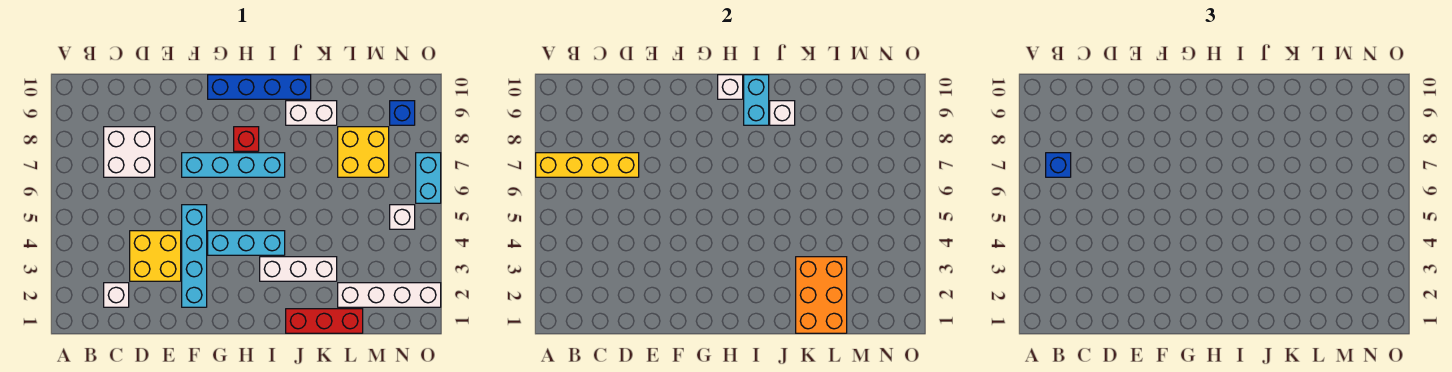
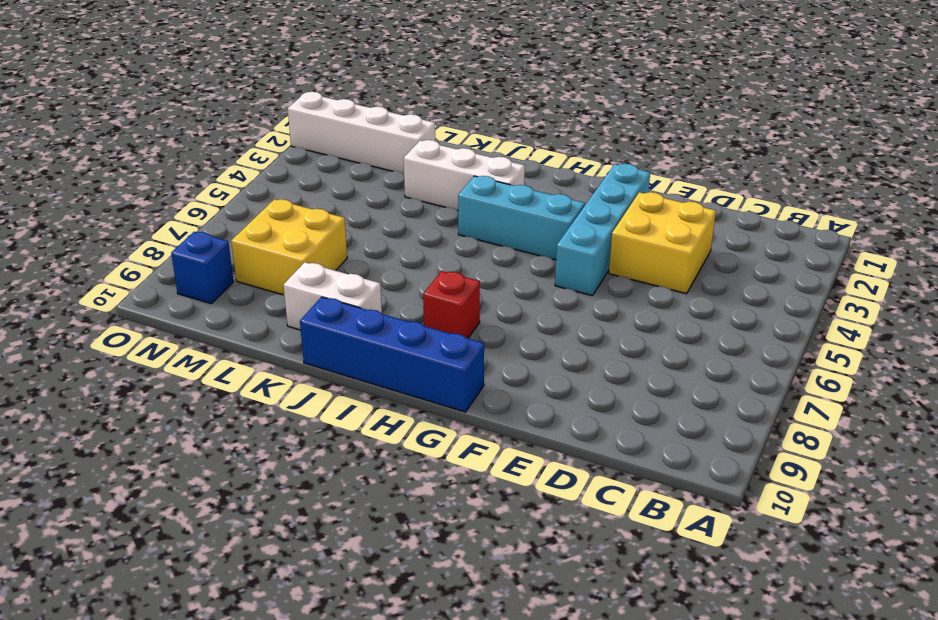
none -> white 1x1 brick [104,283,129,307]
none -> white 2x2 brick [104,127,155,177]
none -> cyan 1x4 brick [182,153,285,177]

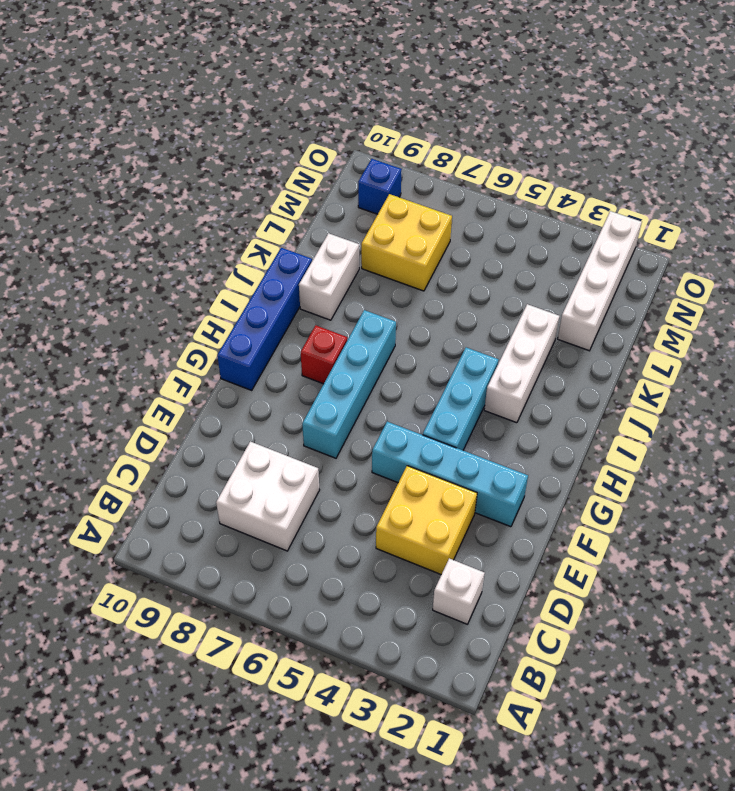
none -> red 1x3 brick [286,309,363,333]
none -> white 1x1 brick [390,205,415,229]
none -> cyan 1x2 brick [416,153,441,203]

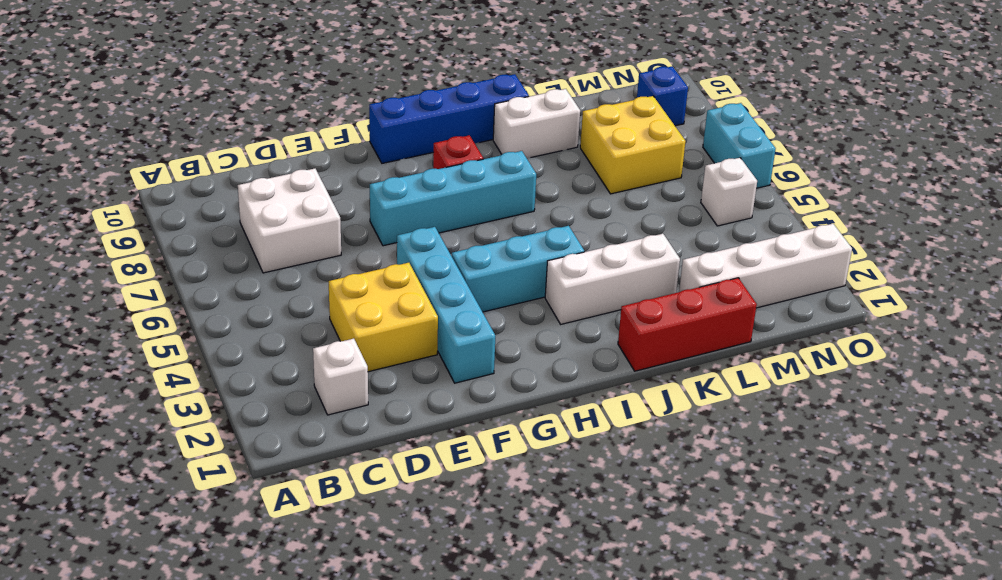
none -> yellow 1x4 brick [536,153,639,177]
none -> white 1x1 brick [718,75,743,99]
none -> cyan 1x2 brick [744,75,769,125]

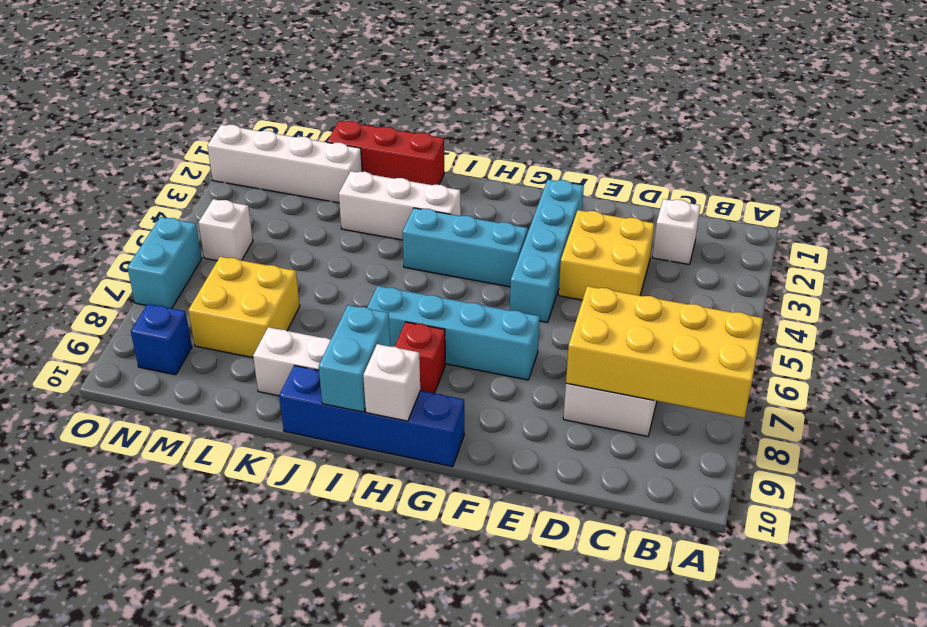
yellow 2x4 brick [566,286,763,418] -> yellow 1x4 brick [536,153,639,177]
none -> white 1x1 brick [770,101,795,125]
none -> orange 2x3 brick [796,257,847,333]
none -> blue 1x1 brick [1046,153,1071,177]

